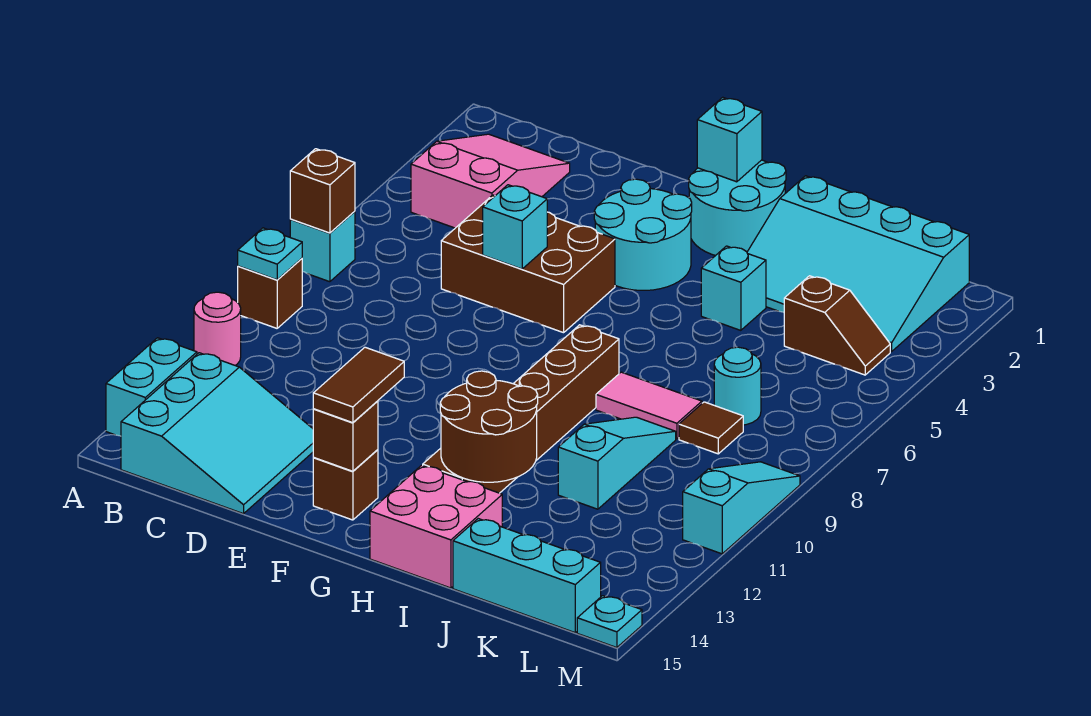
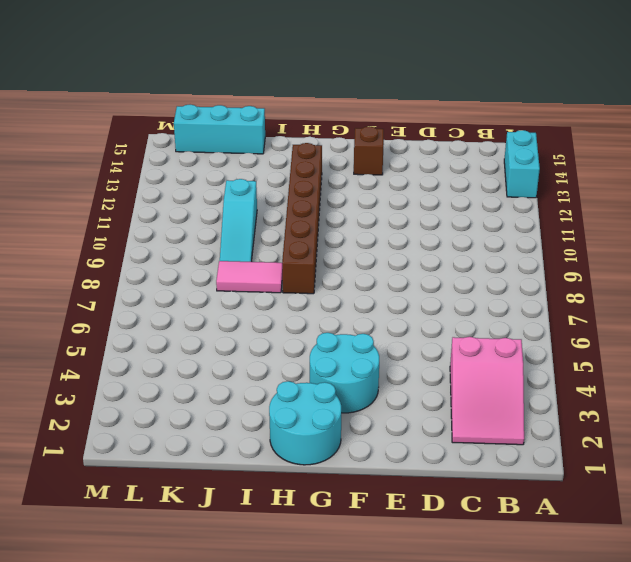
none -> cyan 1x1 brick [290,211,355,282]
none -> brown 1x1 brick [238,258,302,328]
none -> pink 1x1 round brick [194,292,241,365]

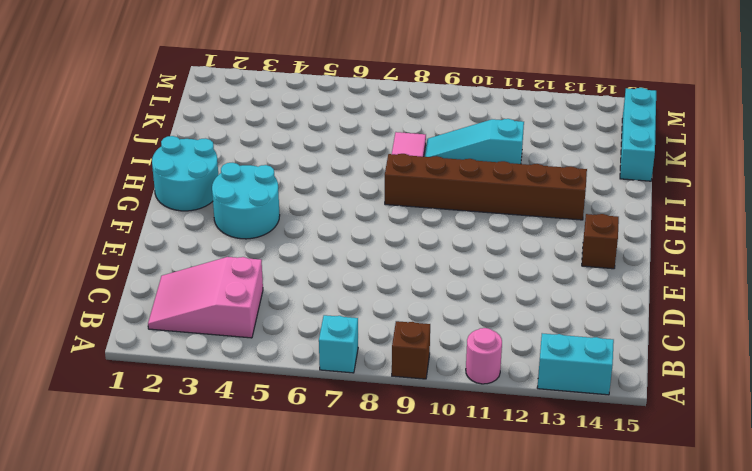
none -> cyan 3x3 slope [121,353,313,514]
none -> brown 2x3 brick [441,195,615,333]
none -> pink 2x2 brick [370,465,502,588]

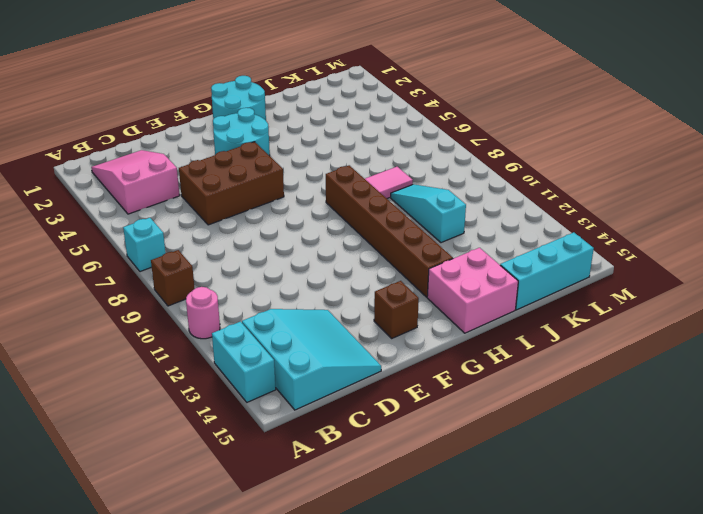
none -> cyan 3x4 slope [747,176,969,352]
none -> cyan 1x1 brick [701,246,766,330]
none -> brown 1x2 slope [784,276,890,375]

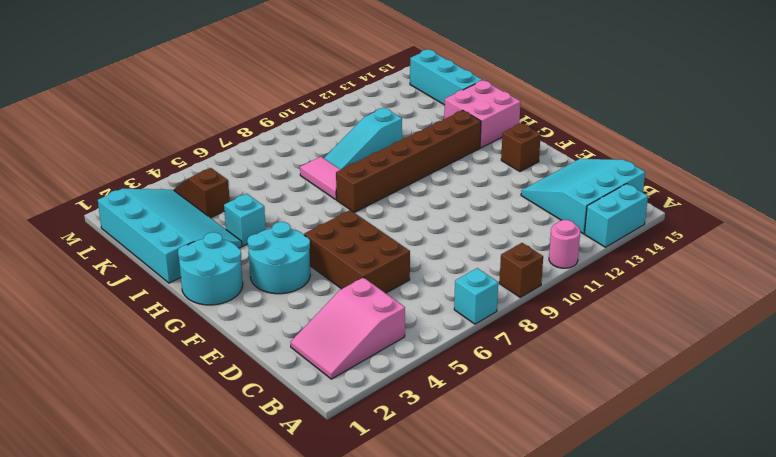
none -> cyan 1x1 round brick [714,347,761,425]
none -> brown 1x1 tile [679,402,743,454]
none -> cyan 1x3 slope [683,462,800,554]

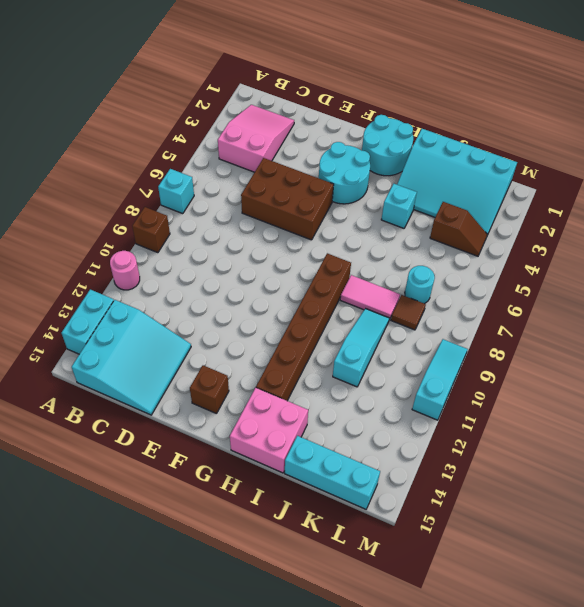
none -> cyan 1x1 plate [577,596,642,648]
none -> brown 1x1 brick [290,149,355,233]
none -> cyan 1x1 plate [238,228,302,280]

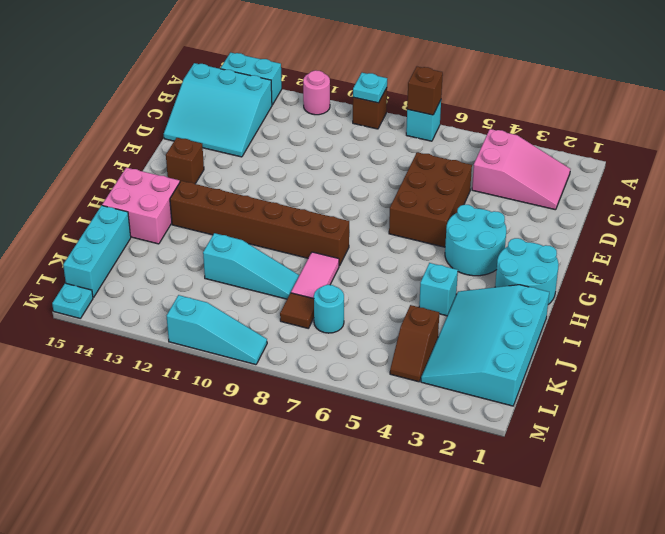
none -> cyan 1x1 brick [483,185,547,269]
none -> brown 1x1 brick [313,401,378,471]
none -> cyan 1x1 brick [697,97,762,182]

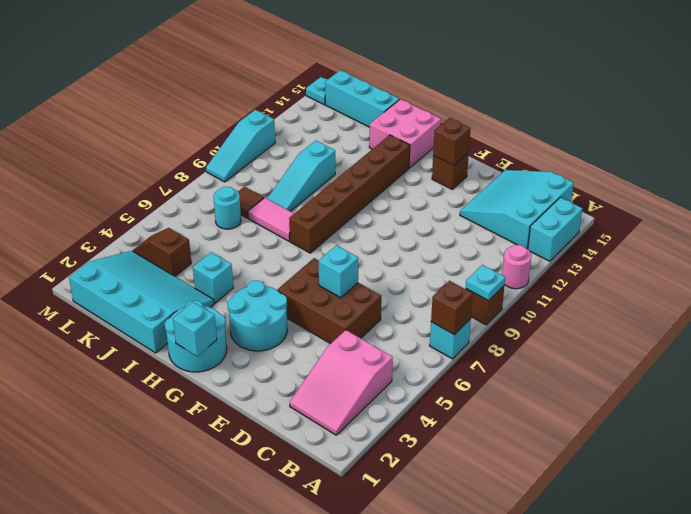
none -> brown 2x2 round brick [440,371,538,482]
none -> brown 1x2 tile [313,347,404,423]

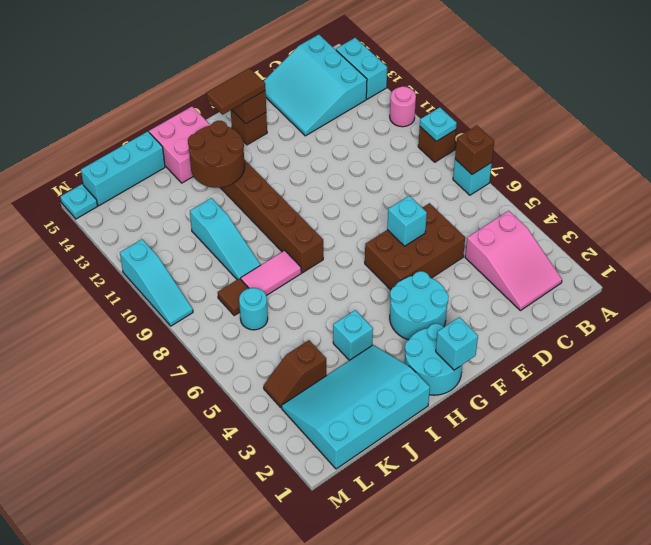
brown 1x2 tile [207,68,265,115] -> brown 1x2 tile turned to [313,347,404,423]

